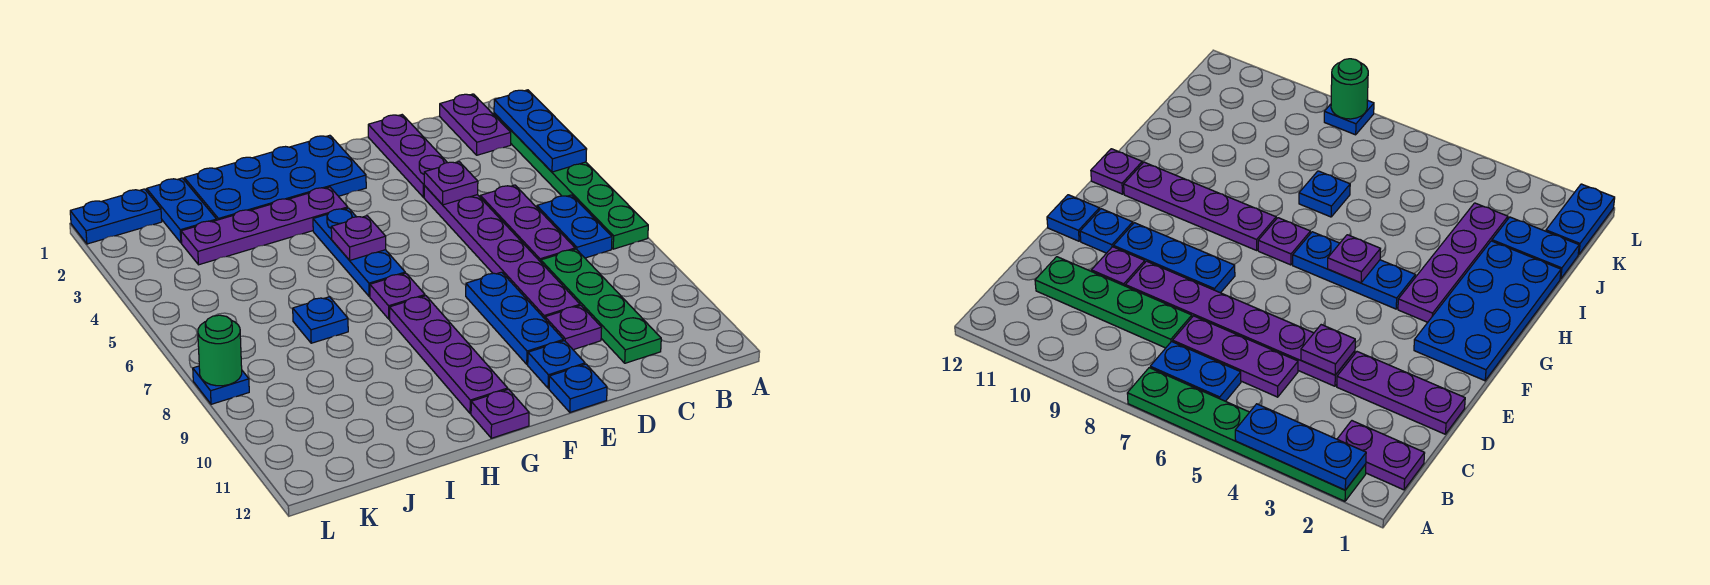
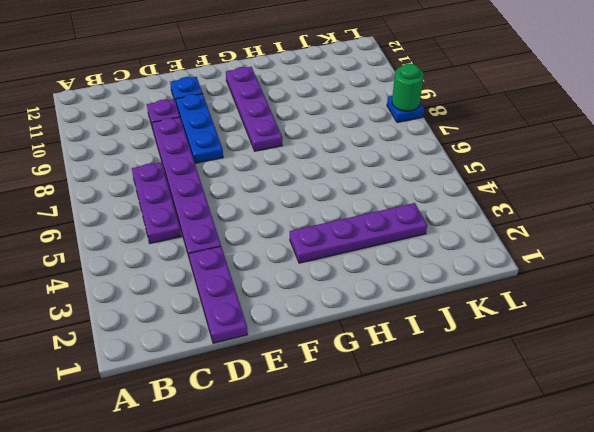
none -> green 1x6 plate [494,113,648,249]
none -> purple 1x2 plate [440,94,511,155]
none -> blue 1x2 plate [537,195,612,258]

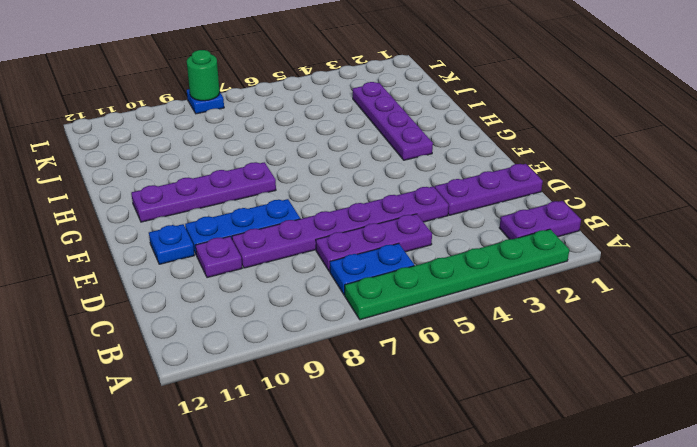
none -> green 1x4 plate [541,249,661,363]
none -> blue 1x1 plate [549,364,607,412]
none -> blue 2x4 plate [184,135,366,220]

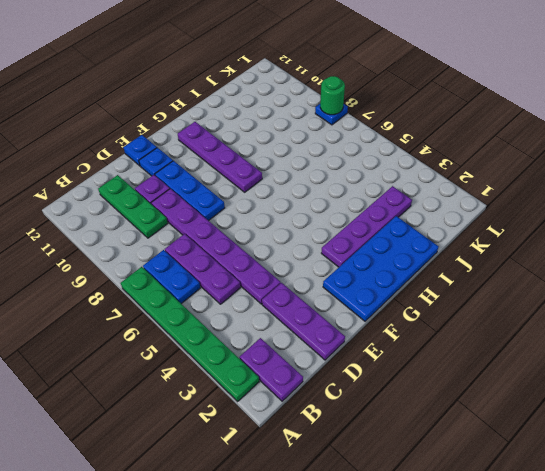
green 1x3 plate [98,175,168,238] -> green 1x4 plate [541,249,661,363]
none -> blue 1x3 plate [313,208,405,297]
none -> purple 1x1 plate [370,273,425,319]
none -> purple 1x1 plate [471,389,529,438]

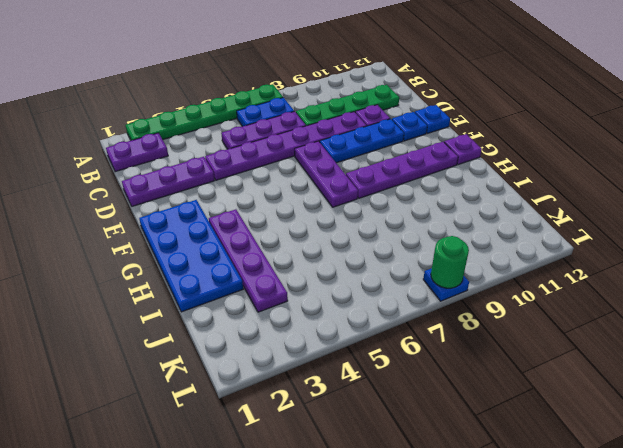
purple 1x3 plate [295,141,358,207] -> purple 1x1 plate [370,273,425,319]
none -> blue 1x3 plate [313,208,405,297]
none -> blue 1x1 plate [293,297,348,343]
none -> blue 1x2 plate [147,178,217,243]

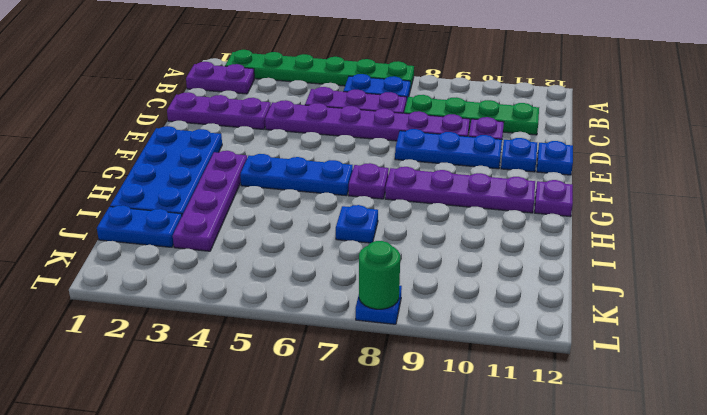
none -> blue 1x2 plate [70,189,162,244]
none -> blue 1x3 plate [494,90,587,172]
none -> purple 1x1 plate [424,162,478,205]

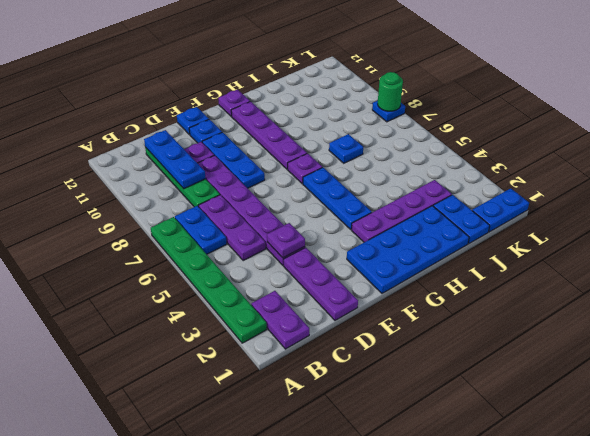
blue 1x3 plate [144,130,206,189] -> blue 1x3 plate moved to [494,90,587,172]
none -> purple 1x1 plate [331,216,386,260]

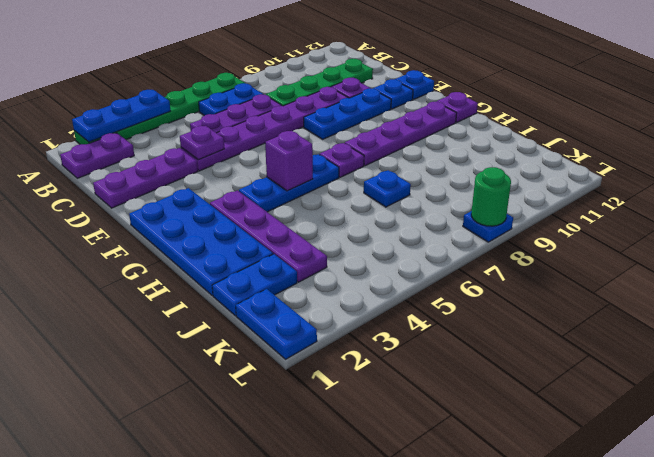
purple 1x1 brick [265,131,313,191] -> purple 1x1 plate [331,216,386,260]

